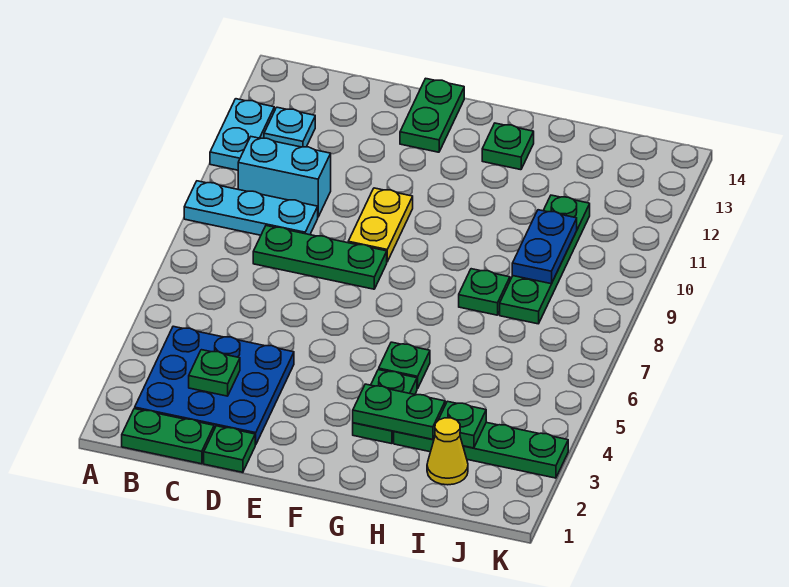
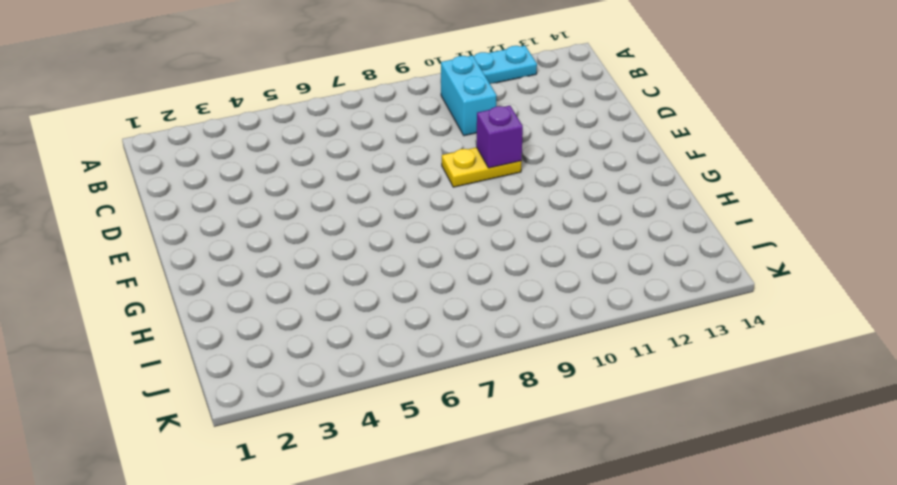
purple 1x1 brick [476,106,523,168] -> none
none -> cyan 1x3 plate [184,181,318,235]
none -> green 1x2 plate [122,409,214,464]
none -> blue 3x3 plate [135,326,294,445]

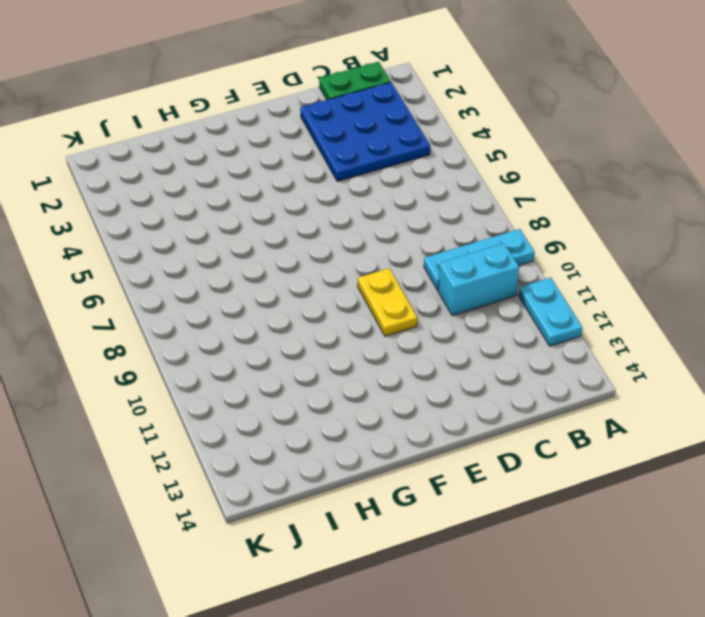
none -> cyan 1x1 plate [264,107,315,147]
none -> green 1x3 plate [253,226,387,289]
none -> green 1x1 plate [204,426,255,472]

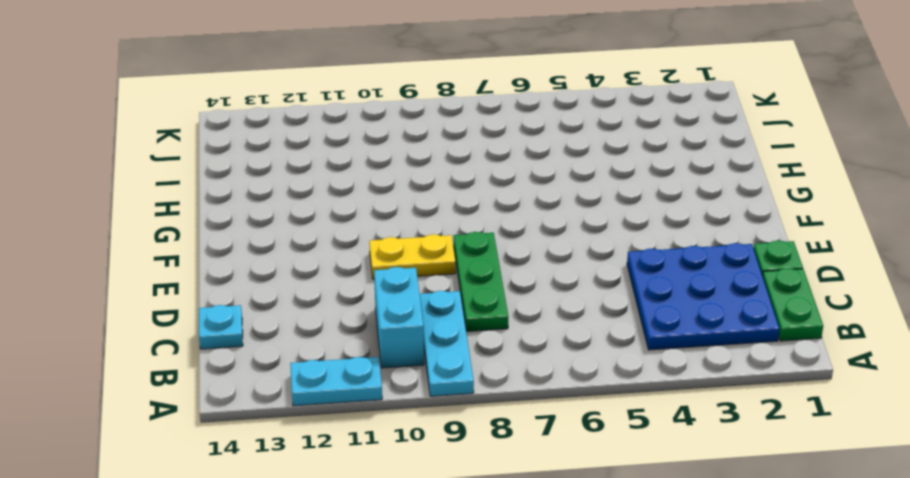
cyan 1x1 plate [199,305,243,349] -> cyan 1x1 plate moved to [264,107,315,147]
none -> green 1x2 plate [400,78,464,152]
none -> green 1x2 plate [353,370,417,444]
none -> green 1x1 plate [379,342,430,389]

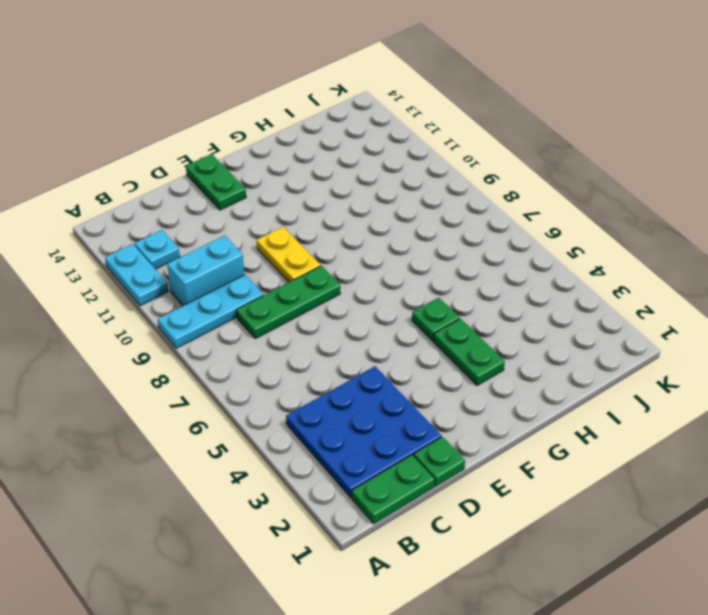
none -> green 1x1 plate [482,123,534,170]
none -> green 1x4 plate [394,422,568,478]
none -> green 1x1 plate [459,269,510,315]

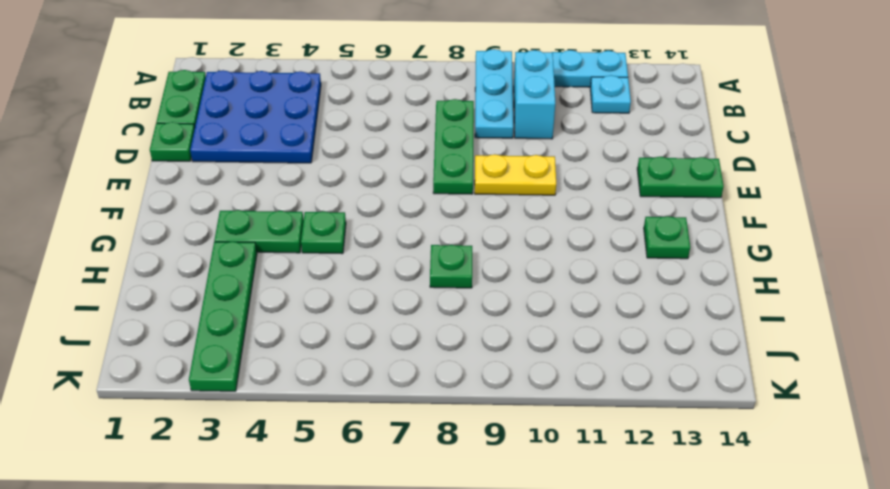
none -> yellow 1x1 cone [427,418,468,485]
none -> green 1x4 plate [500,195,590,324]
none -> green 1x1 plate [189,350,240,396]

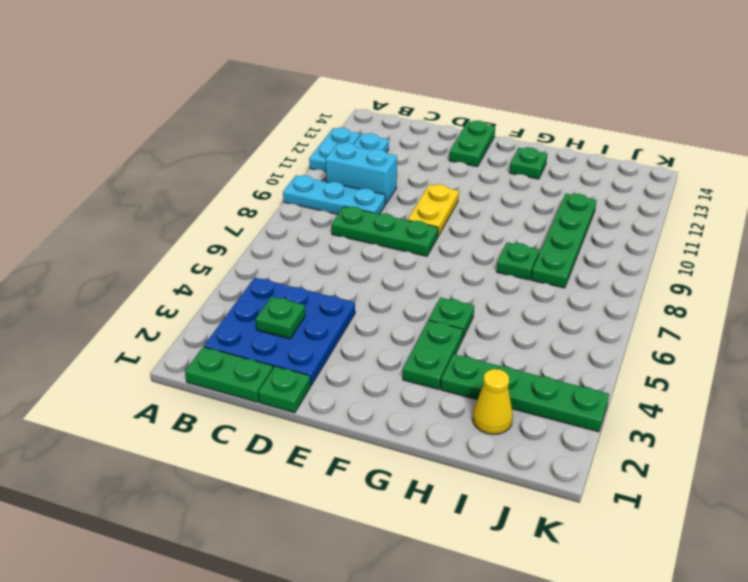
none -> green 1x2 plate [353,384,445,439]
none -> green 1x1 plate [439,401,486,448]
none -> blue 1x2 plate [512,210,577,284]

